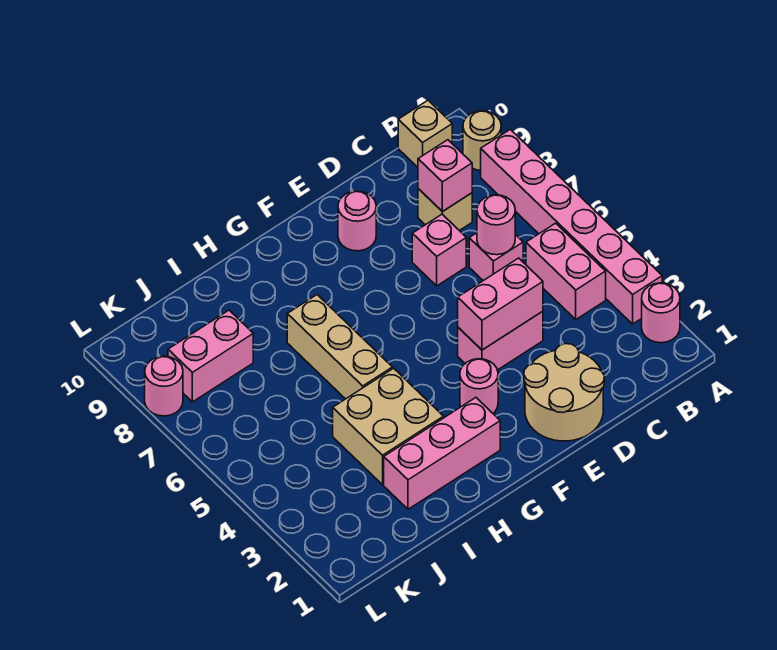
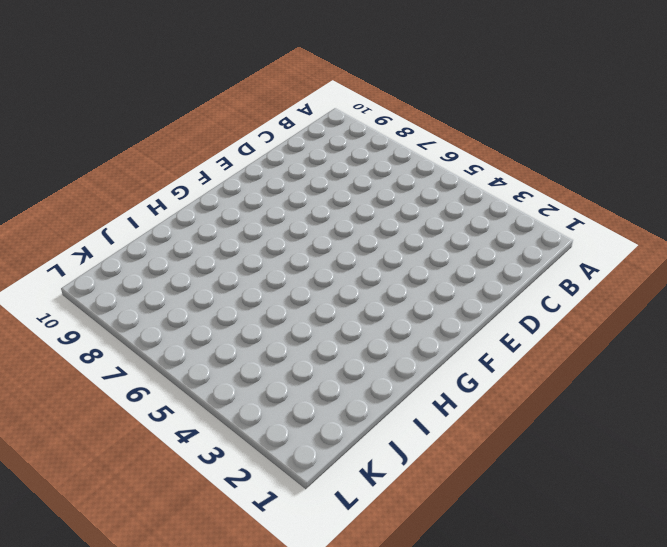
none -> pink 1x1 round brick [642,283,680,343]
none -> pink 1x6 brick [481,129,662,324]
none -> tan 1x1 round brick [463,111,501,170]

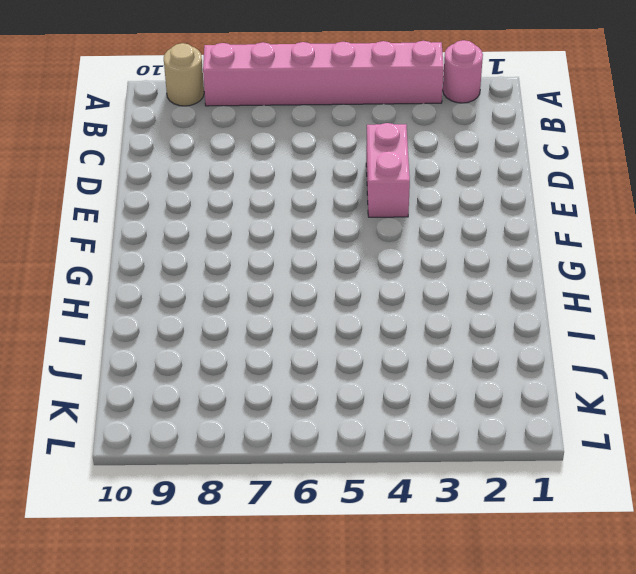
none -> pink 1x2 brick [526,223,606,319]
none -> tan 1x1 brick [398,101,452,167]
none -> pink 1x1 brick [469,233,523,281]

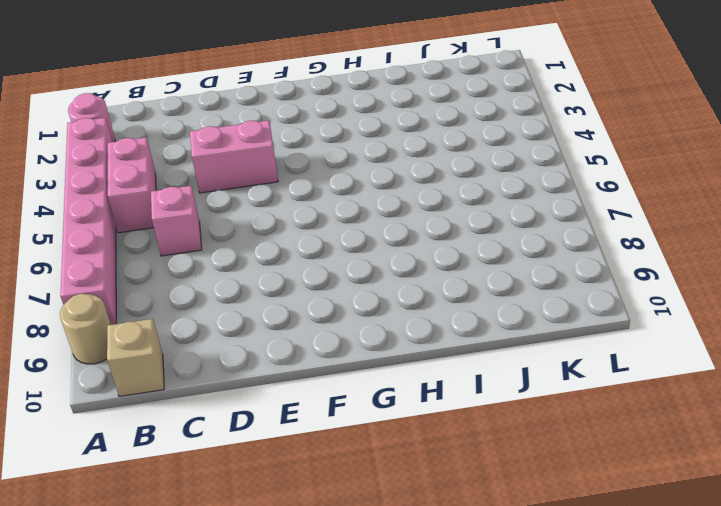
none -> tan 1x1 brick [418,189,472,231]
none -> tan 2x2 round brick [524,344,605,441]
none -> pink 1x1 brick [412,214,466,286]

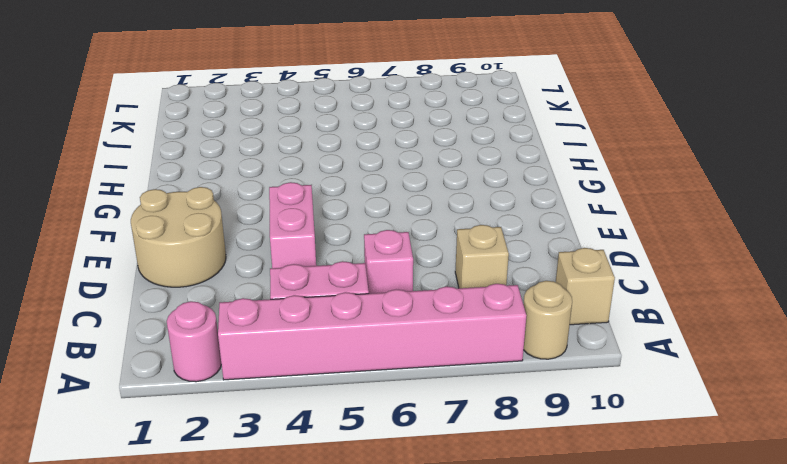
none -> pink 1x1 brick [412,214,466,286]
none -> pink 1x1 round brick [338,191,376,251]
none -> pink 1x1 round brick [460,359,498,413]

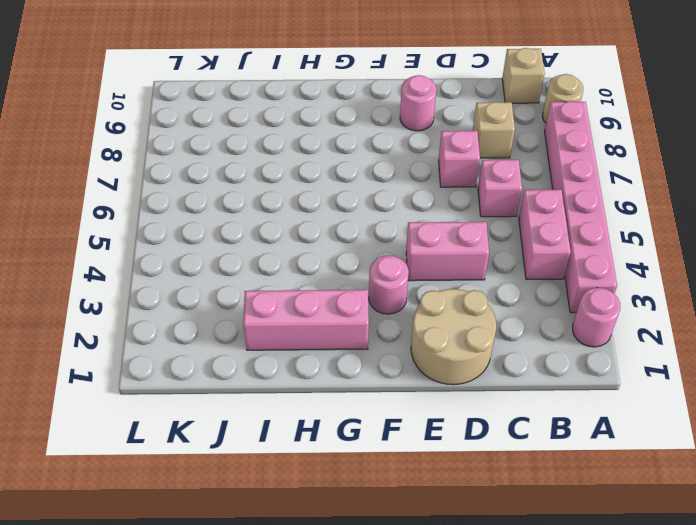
none -> tan 2x2 brick [333,368,444,485]
none -> tan 1x3 brick [287,295,392,399]
none -> pink 1x2 brick [168,310,253,402]

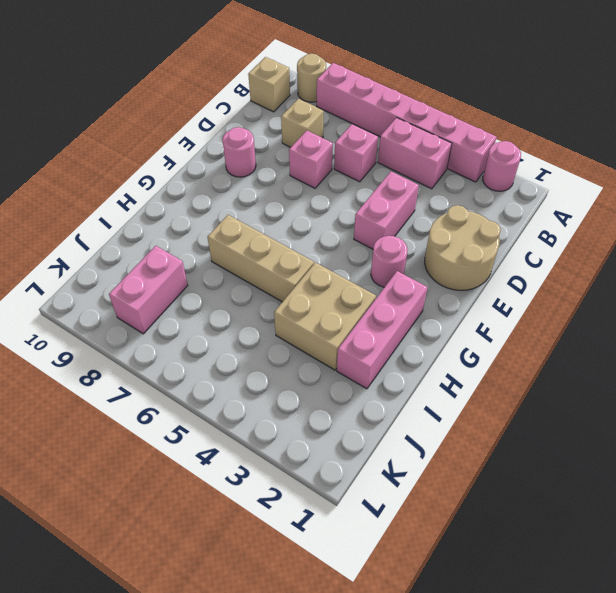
none -> pink 1x1 round brick [145,356,183,416]
none -> pink 1x1 round brick [477,195,515,255]
none -> pink 1x1 brick [418,140,472,212]

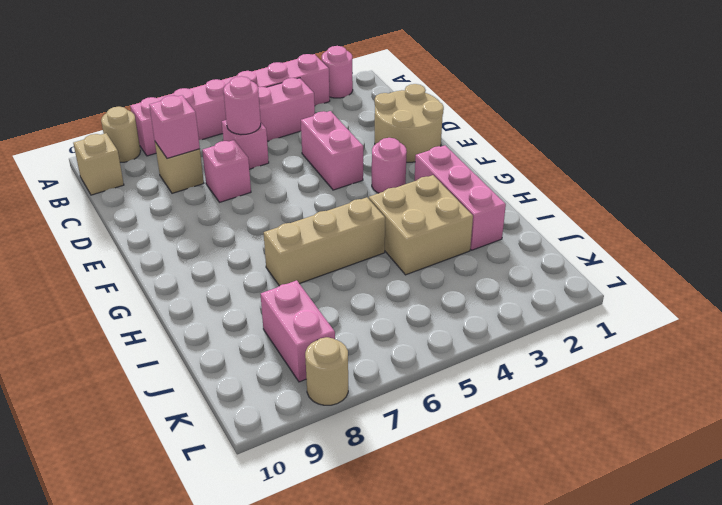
tan 1x1 round brick [305,337,348,405] -> pink 1x1 round brick [145,356,183,416]
none -> pink 1x1 round brick [338,191,376,251]
none -> pink 1x2 brick [458,258,543,350]

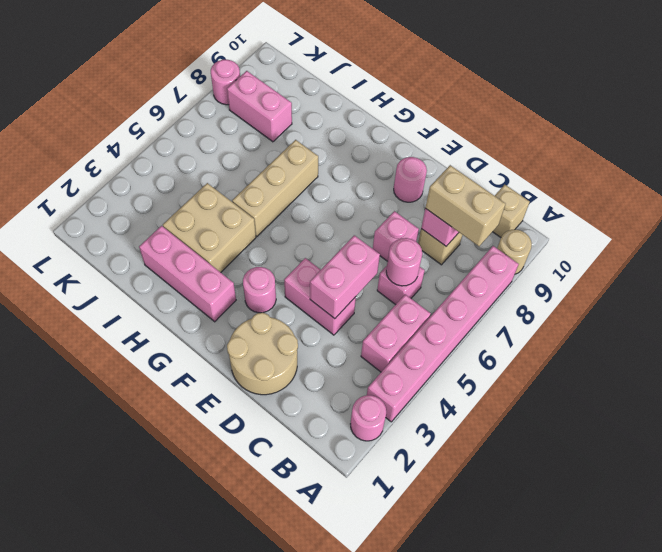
tan 1x2 brick [425,165,505,246] -> none
pink 1x2 brick [310,235,380,319] -> pink 1x2 brick turned to [458,258,543,350]

